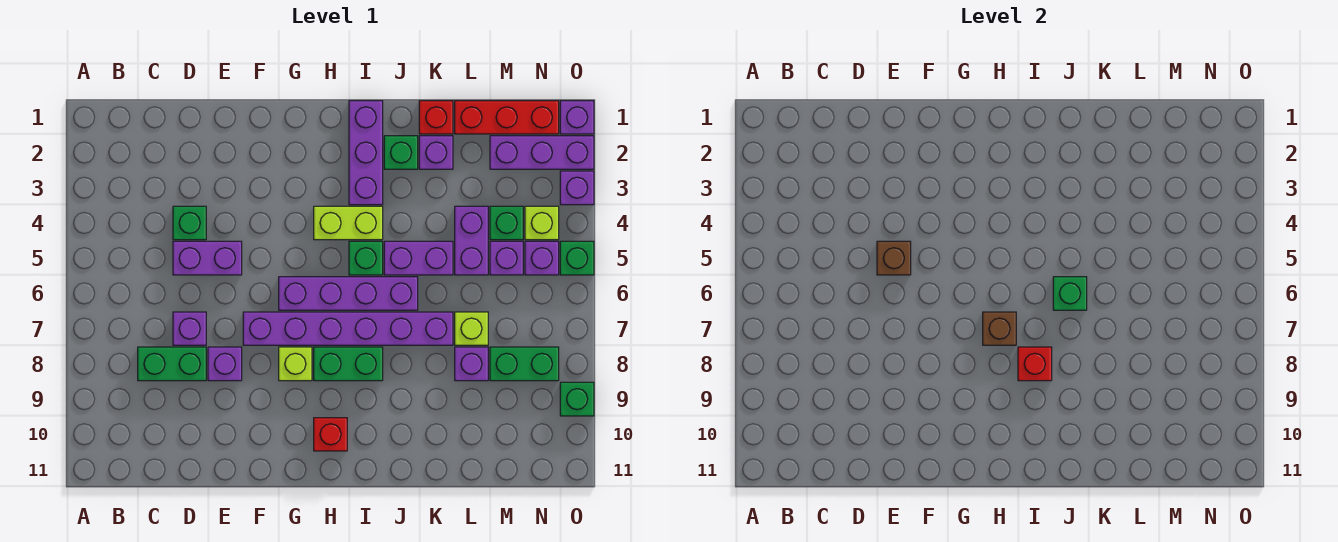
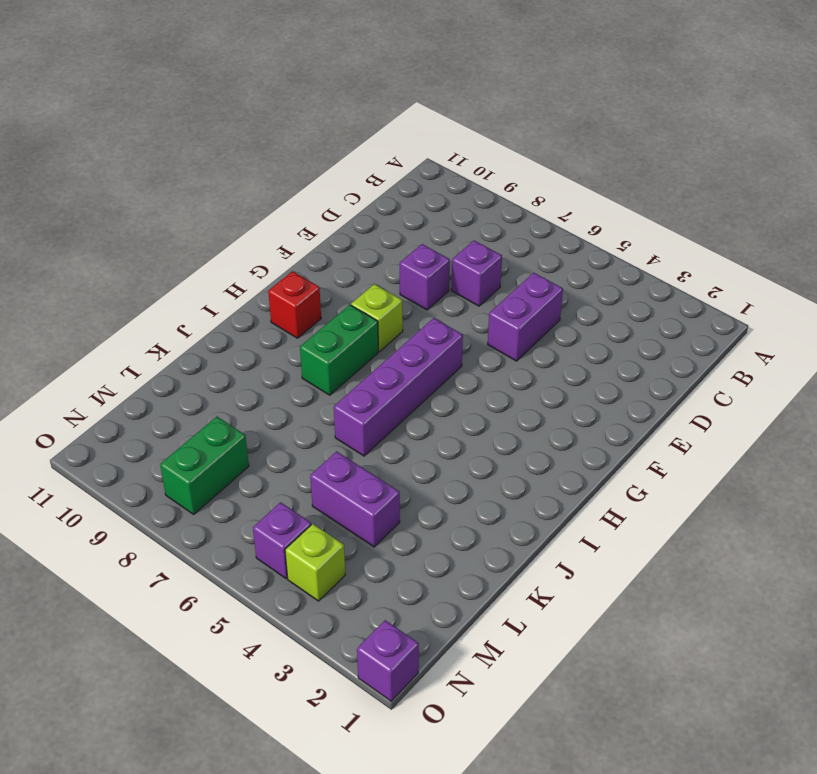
none -> green 1x2 brick [138,347,206,381]
none -> green 1x1 brick [173,206,206,240]
none -> purple 1x6 brick [243,312,453,345]
none -> lime 1x2 brick [314,206,383,240]

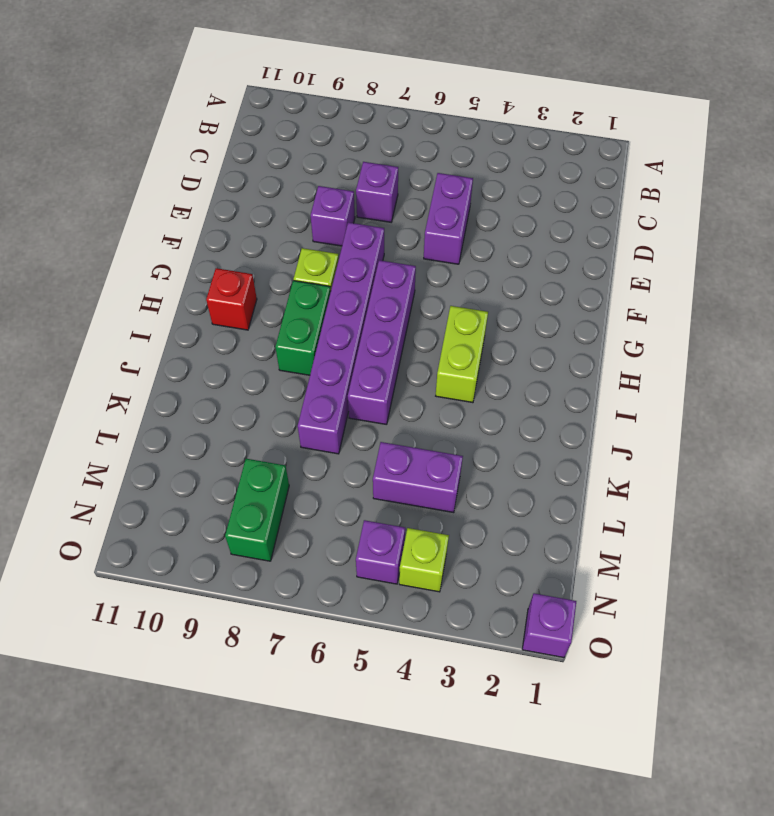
none -> green 1x2 brick [138,347,206,381]
none -> green 1x1 brick [173,206,206,240]
none -> purple 1x3 brick [349,101,383,205]
none -> green 1x1 brick [349,241,383,275]

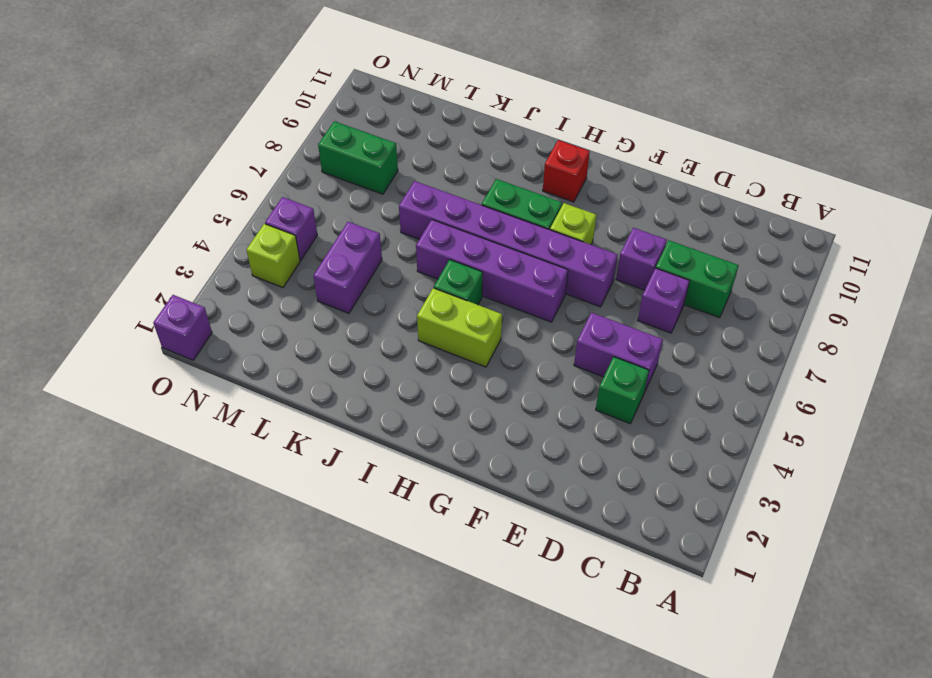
none -> purple 1x3 brick [349,101,383,205]
none -> green 1x1 brick [384,136,418,169]
none -> purple 1x2 brick [384,241,453,275]
none -> red 1x1 brick [419,101,453,134]

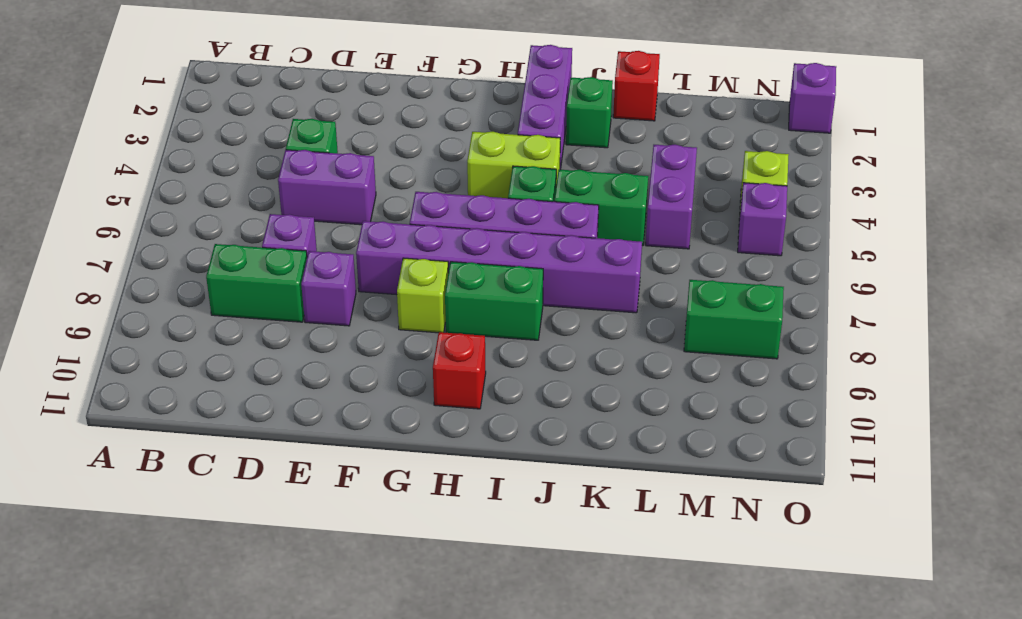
green 1x2 brick [555,169,648,246] -> purple 1x2 brick [384,241,453,275]
none -> purple 1x1 brick [419,136,453,169]
none -> red 1x3 brick [455,101,559,134]
none -> lime 1x1 brick [455,312,488,345]
none -> purple 1x1 brick [455,347,488,381]

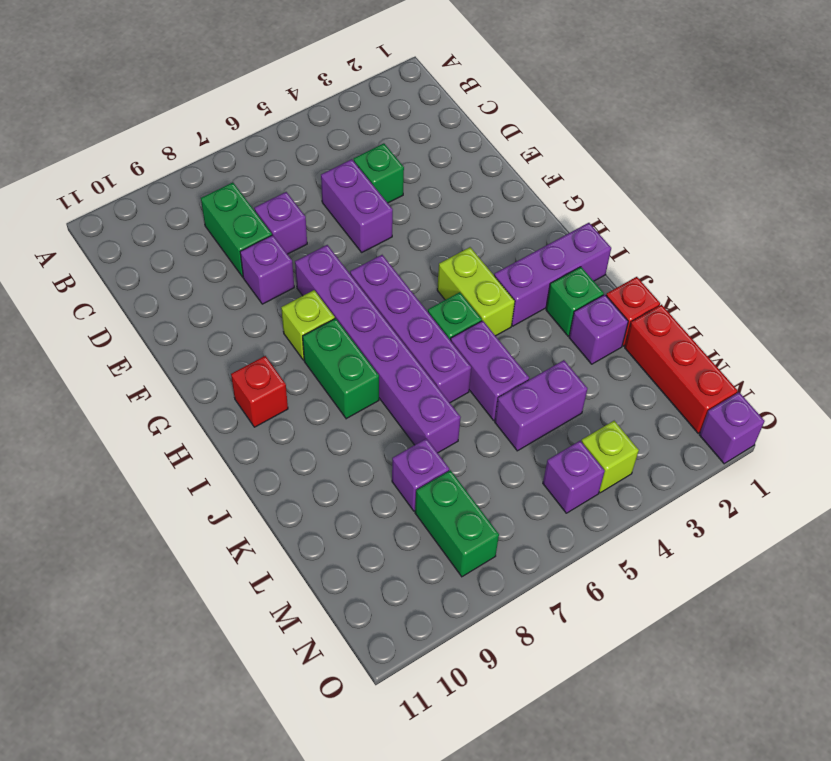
none -> lime 1x1 brick [455,312,488,345]
none -> purple 1x3 brick [490,136,594,169]
none -> green 1x1 brick [490,206,523,240]
none -> purple 1x1 brick [490,241,523,275]

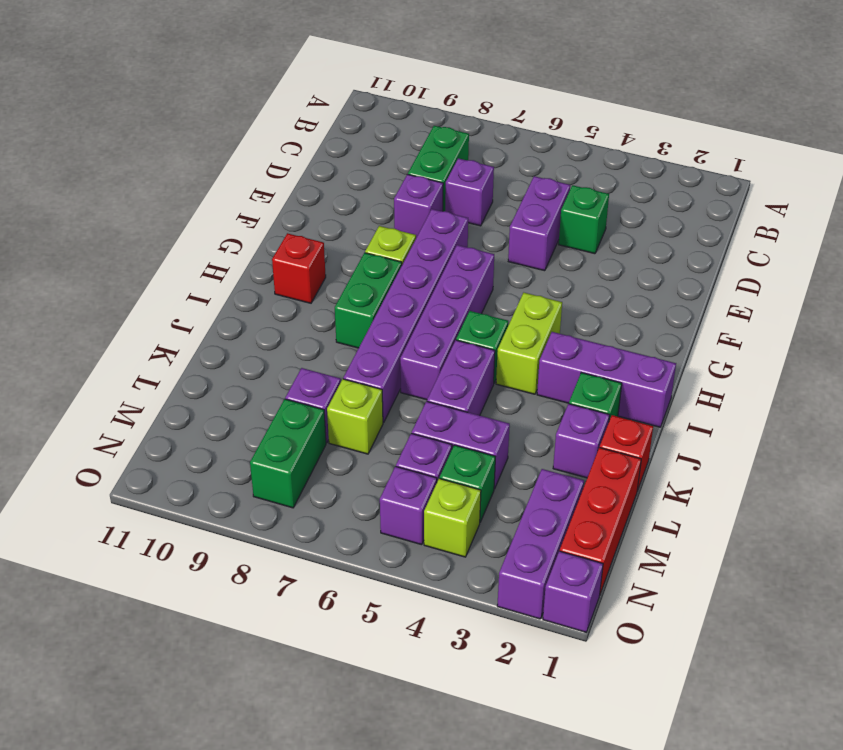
none -> purple 1x1 brick [560,171,594,205]
none -> green 1x1 brick [560,241,594,275]
none -> green 1x1 brick [560,382,594,416]
none -> brown 1x1 brick [877,241,911,275]

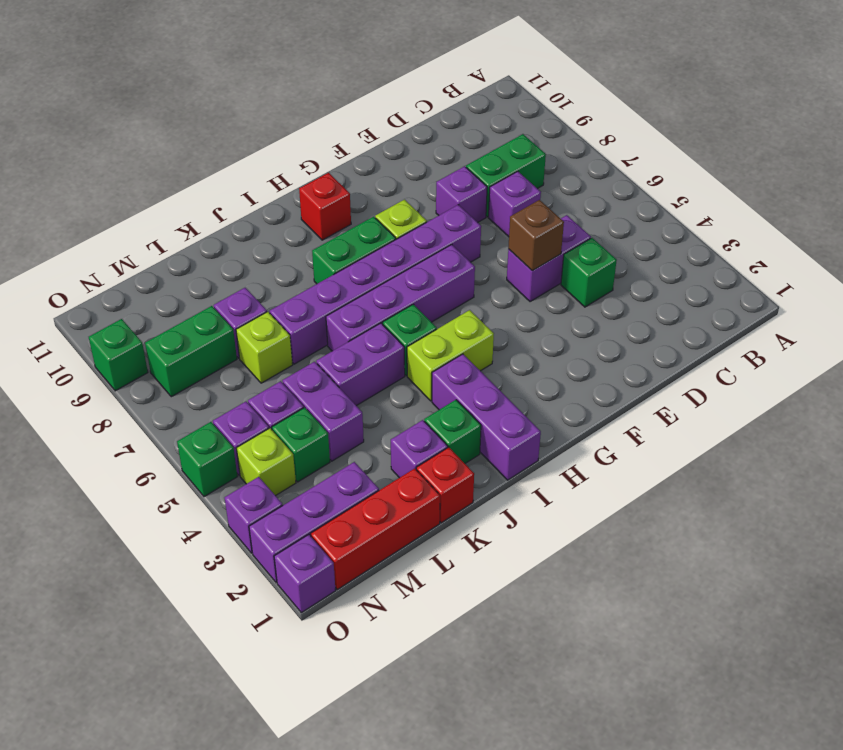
none -> brown 1x1 brick [983,312,1016,345]
none -> red 1x1 brick [1018,347,1052,381]
none -> green 1x1 brick [1053,277,1087,310]

